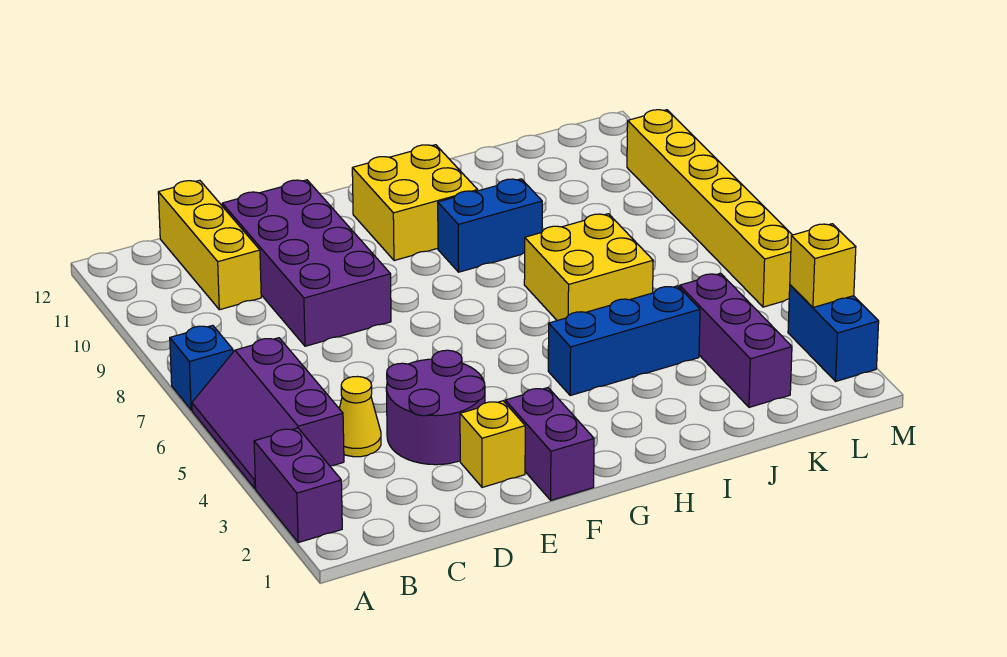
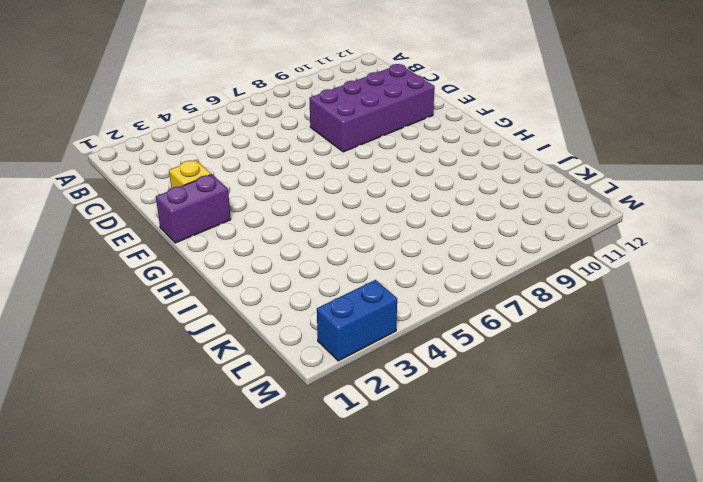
none -> purple 1x2 brick [254,428,342,543]
none -> purple 2x3 slope [192,338,344,488]
none -> blue 1x1 brick [170,325,233,410]

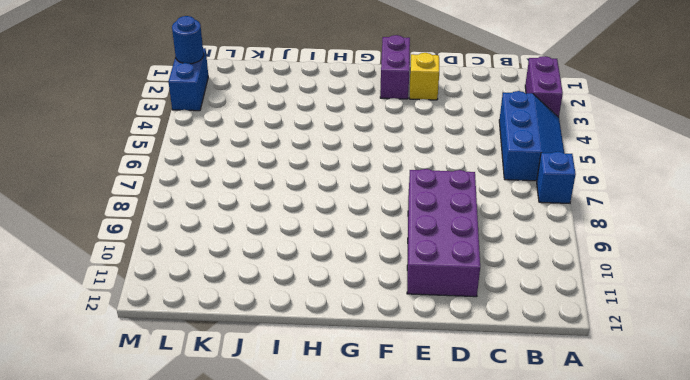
blue 2x3 slope [499,91,564,181] -> purple 2x3 slope [192,338,344,488]
blue 1x1 round brick [172,16,204,64] -> none
none -> yellow 1x1 cone [339,376,381,457]
none -> yellow 1x3 brick [158,180,261,310]
none -> purple 2x2 round brick [386,350,485,465]

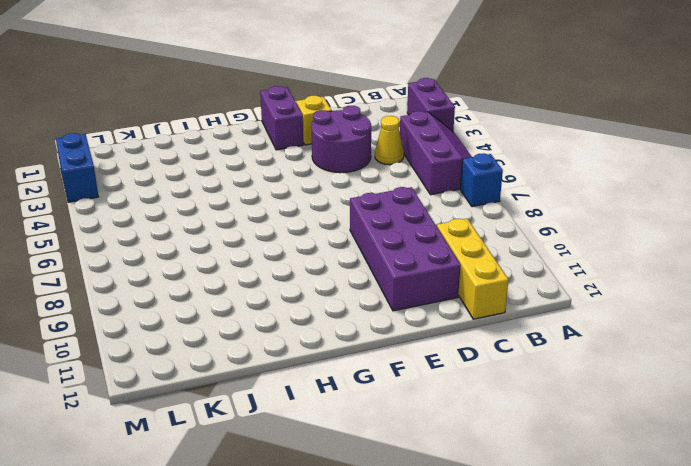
none -> yellow 2x2 brick [352,145,478,261]
none -> blue 1x3 brick [548,286,700,396]
none -> blue 1x2 brick [438,179,542,272]

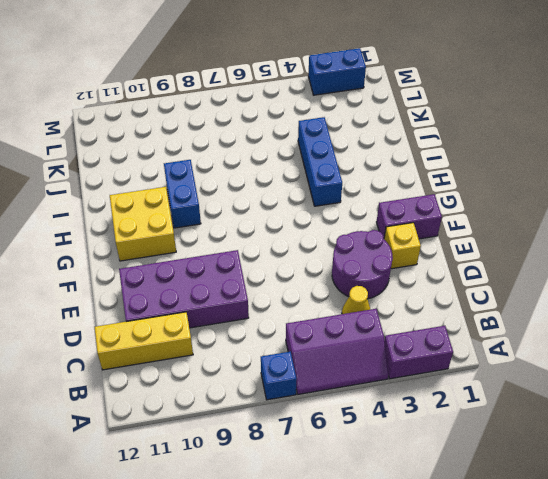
none -> yellow 2x2 brick [524,214,653,321]
none -> purple 1x3 brick [680,273,792,407]
none -> yellow 1x6 brick [627,110,792,307]

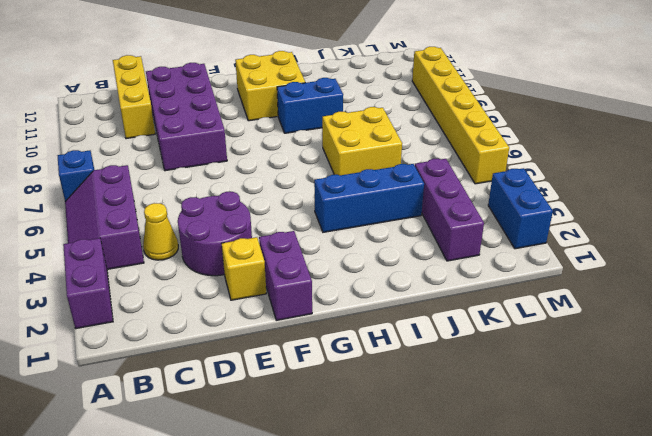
none -> yellow 1x1 brick [790,224,856,307]

